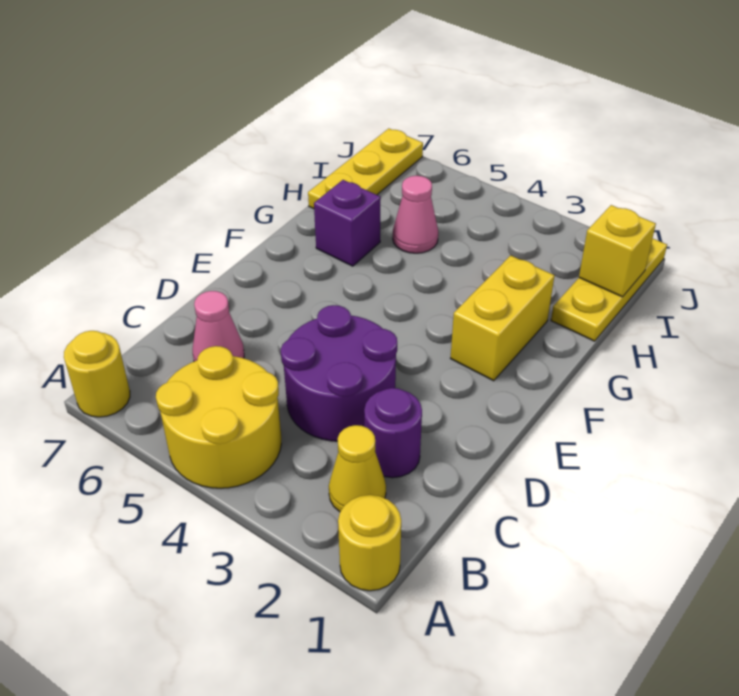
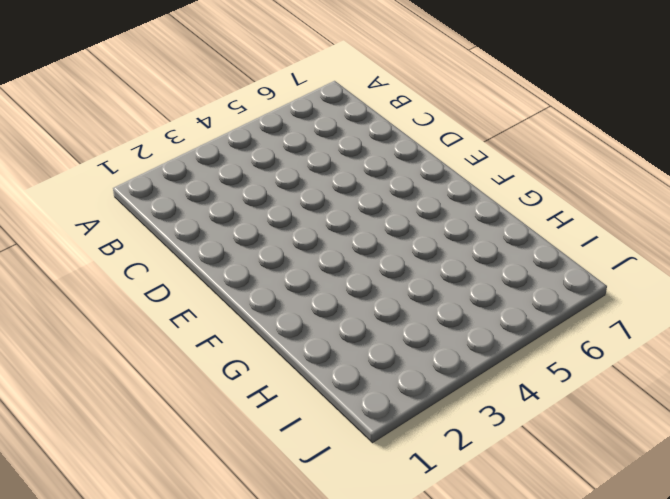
none -> yellow 1x1 round brick [338,495,401,591]
none -> yellow 2x2 round brick [156,346,281,488]
none -> yellow 1x1 round brick [64,331,130,417]

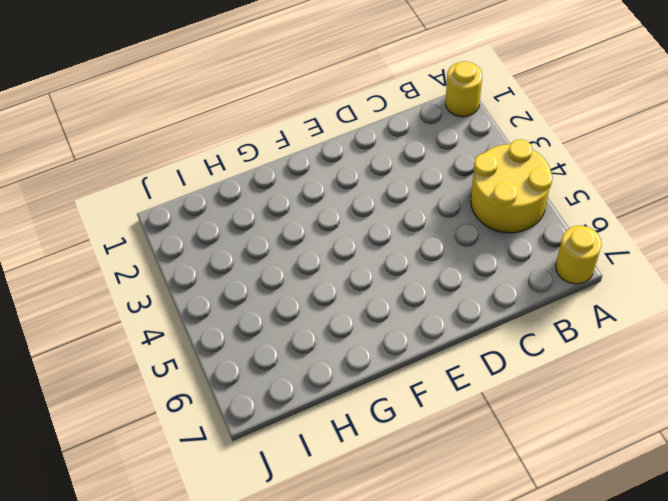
none -> yellow 1x1 cone [329,425,386,512]
none -> purple 1x1 round brick [364,388,422,478]
none -> purple 2x2 round brick [281,305,397,441]

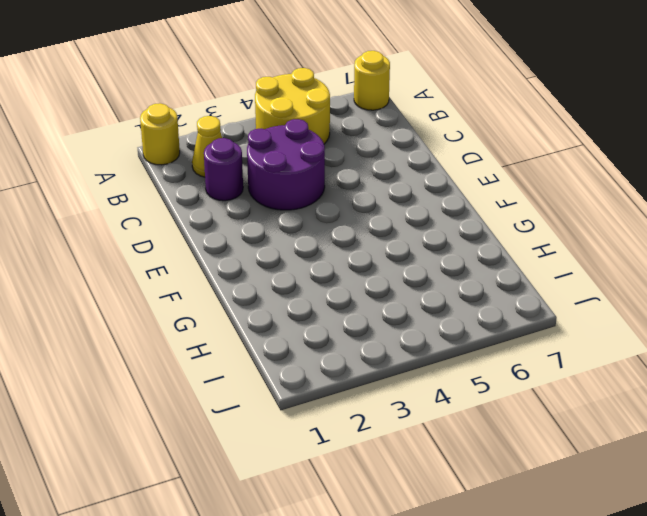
none -> pink 1x1 cone [193,291,244,361]
none -> yellow 1x2 brick [450,255,555,381]
none -> purple 1x1 brick [314,180,381,266]

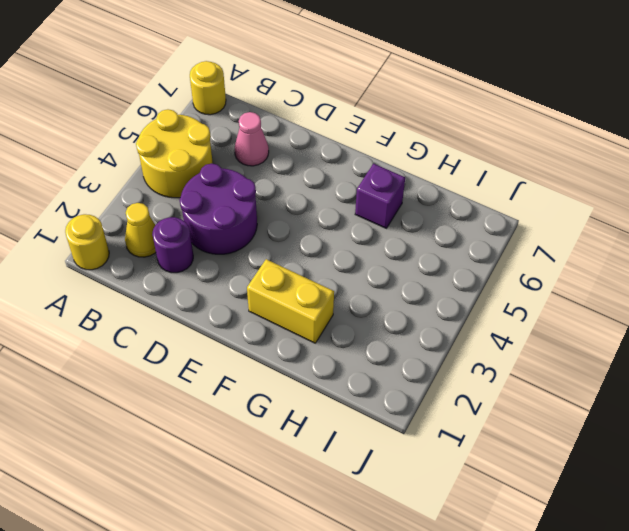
none -> yellow 1x3 plate [551,239,667,341]
none -> pink 1x1 cone [393,176,438,253]
none -> yellow 1x3 plate [308,128,423,209]

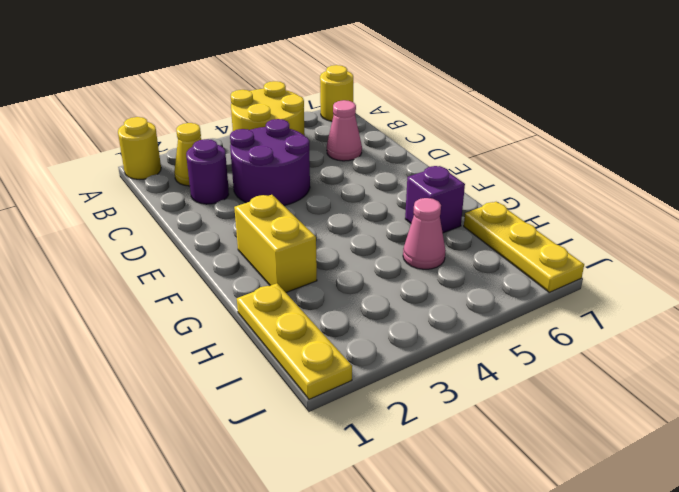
none -> yellow 1x1 brick [579,205,656,297]

